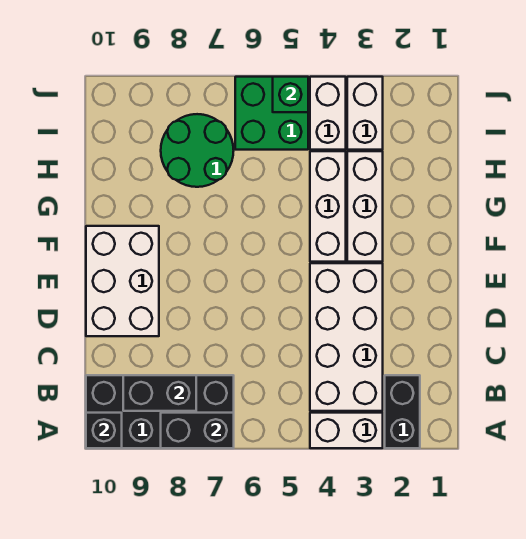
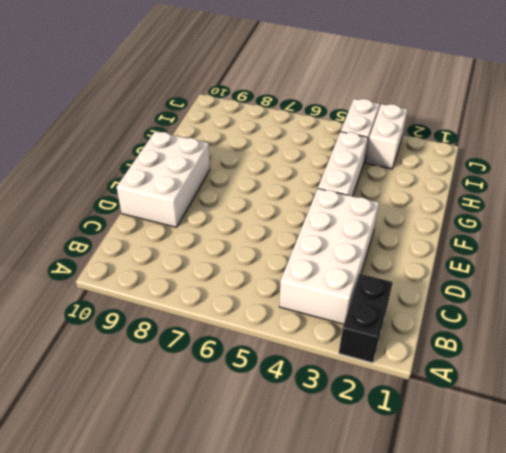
none -> white 1x2 brick [310,413,383,448]
none -> black 2x4 brick [86,375,234,448]
none -> white 1x3 brick [347,151,383,262]

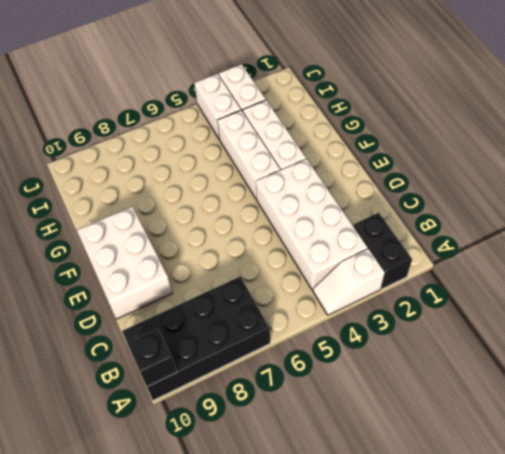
white 1x2 slope [313,249,385,315] -> white 1x2 brick [310,413,383,448]
none -> green 2x2 round brick [161,114,234,187]
none -> green 2x2 brick [235,77,308,150]
none -> black 1x2 brick [161,413,234,448]

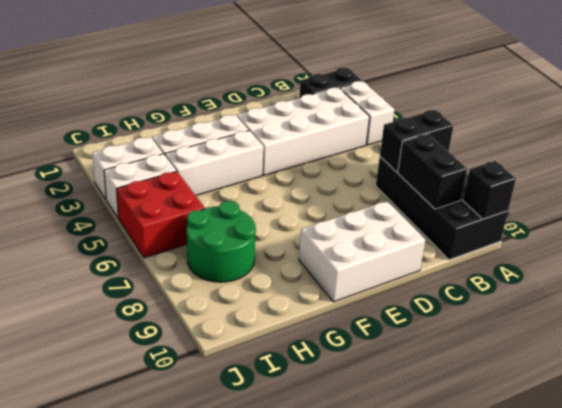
black 1x2 brick [380,110,454,172] -> black 1x2 brick turned to [161,413,234,448]
red 2x2 brick [117,171,205,258] -> green 2x2 brick [235,77,308,150]
none -> green 1x1 brick [273,77,308,112]

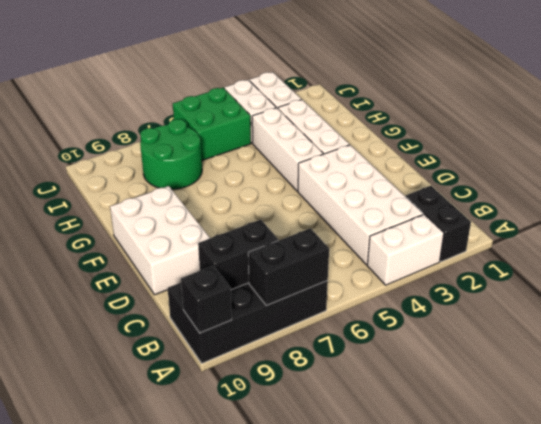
none -> green 1x1 brick [273,77,308,112]

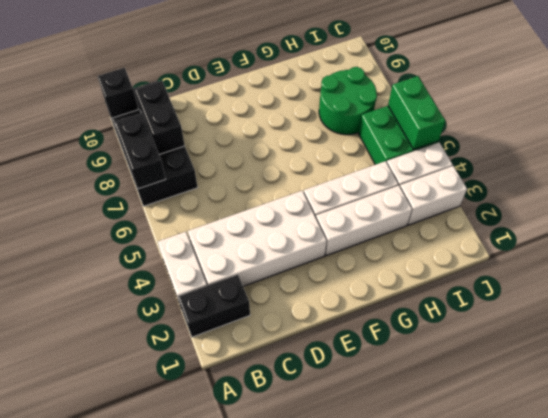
green 1x2 brick [388,76,445,150] -> green 1x1 brick [273,77,308,112]
none -> white 2x3 brick [86,226,159,336]

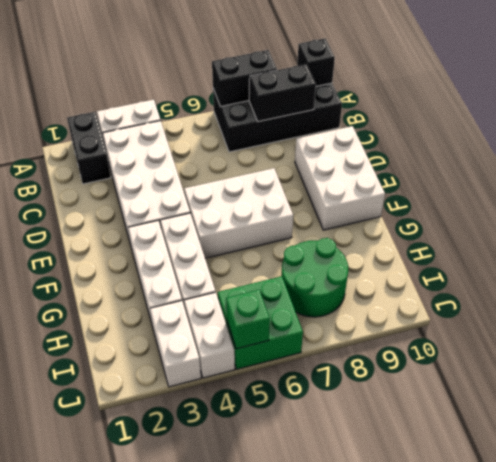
white 2x3 brick [184,168,293,258] -> none

